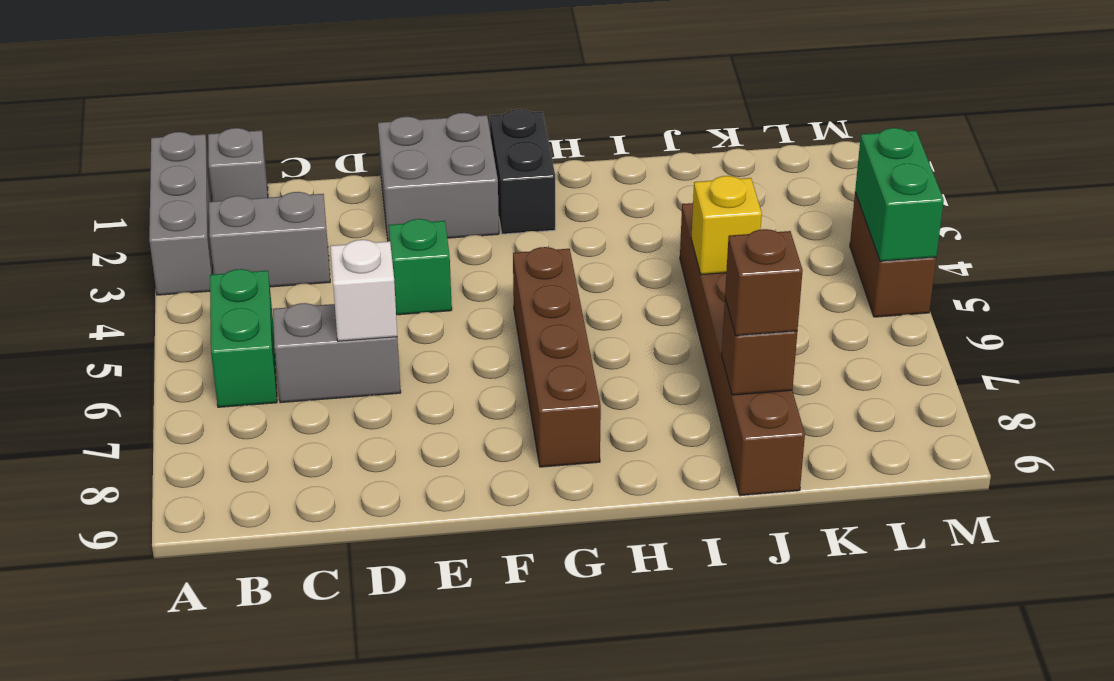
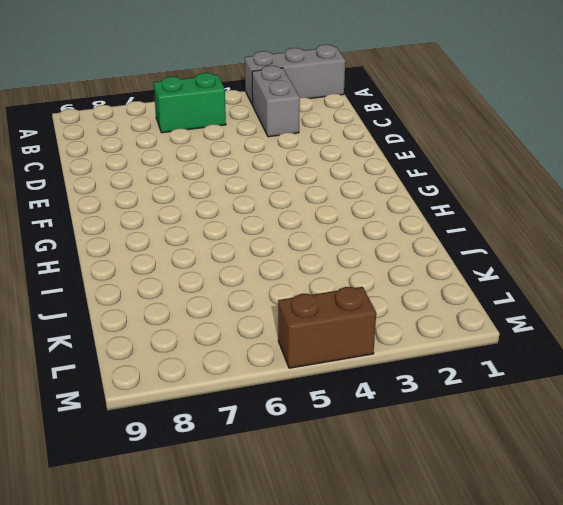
none -> grey 1x1 brick [208,128,268,201]
none -> grey 1x2 brick [273,303,401,403]
none -> grey 2x2 brick [378,113,499,241]

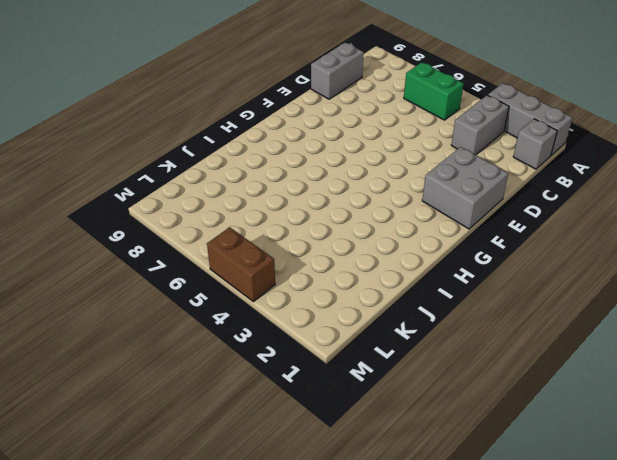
grey 1x2 brick [311,43,364,99] -> grey 1x2 brick moved to [273,303,401,403]
none -> green 1x1 brick [389,219,452,315]
none -> black 1x2 brick [490,109,555,234]
none -> brown 1x4 brick [513,247,601,467]

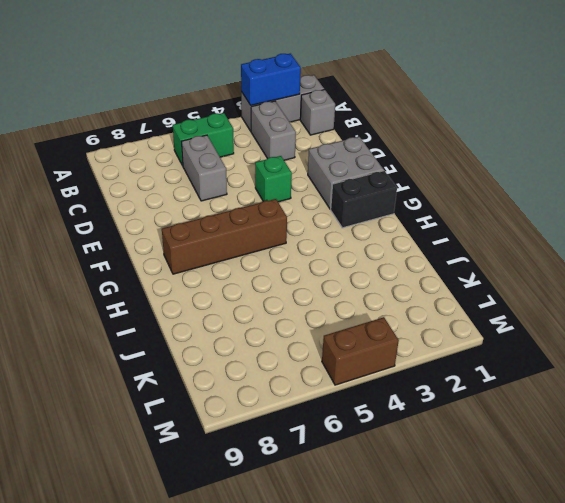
blue 1x2 brick [241,54,301,105] -> none
none -> brown 1x6 brick [680,203,805,496]
none -> white 1x1 brick [330,240,397,341]
none -> yellow 1x1 brick [691,176,762,275]

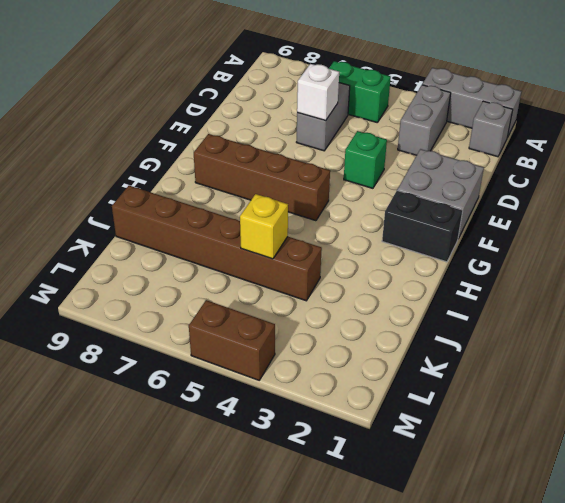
none -> brown 1x1 brick [722,298,797,395]
none -> green 1x2 brick [855,128,944,261]
none -> brown 1x1 brick [725,229,803,336]

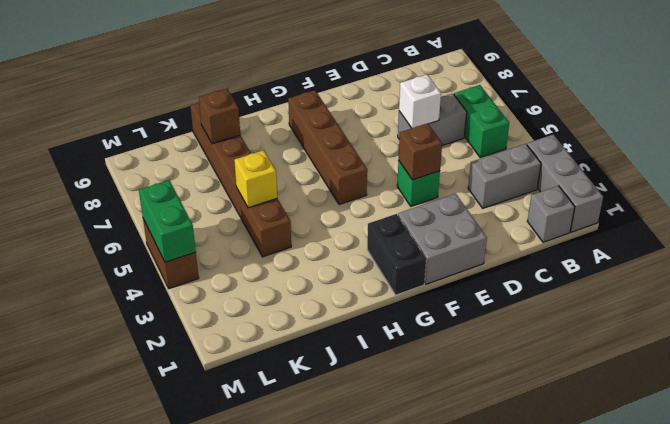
brown 1x1 brick [399,123,442,180] -> brown 1x1 brick moved to [725,229,803,336]

